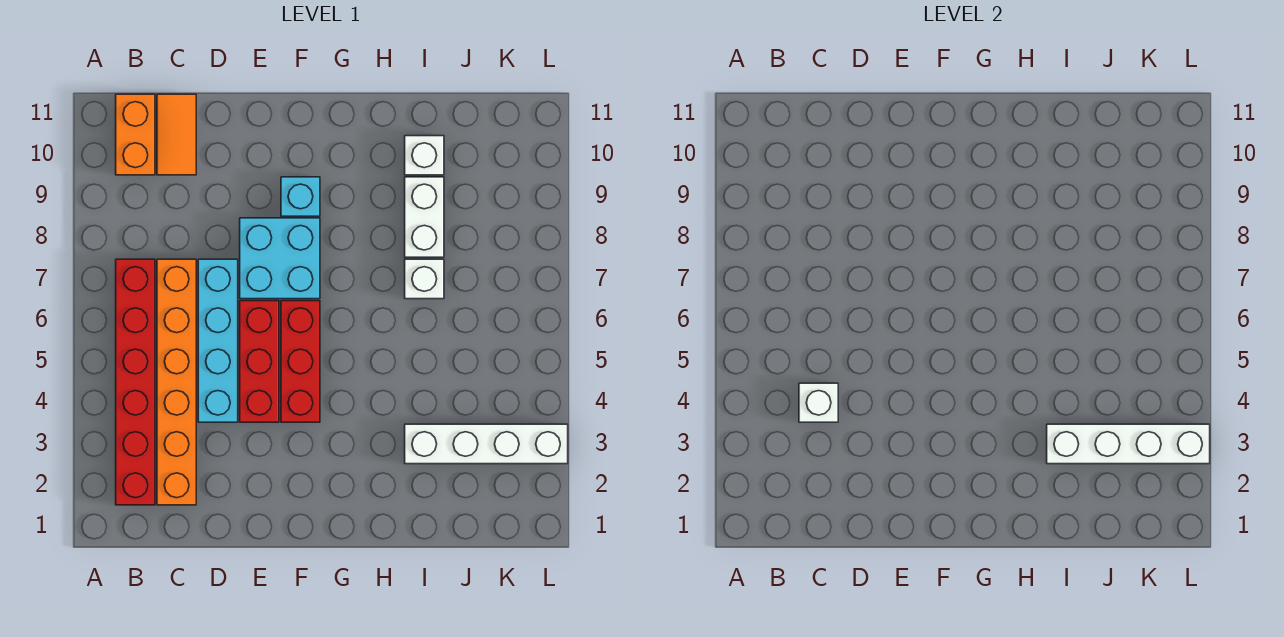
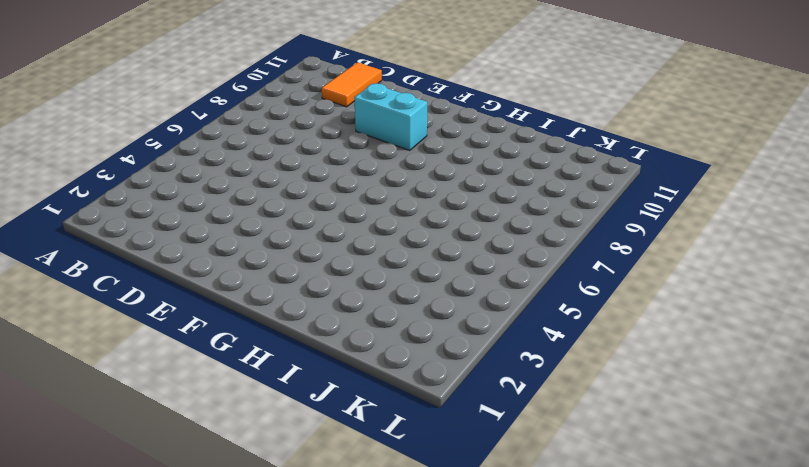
cyan 1x2 brick [354,83,427,150] -> cyan 1x1 brick [281,177,320,216]
none -> red 1x6 brick [116,259,155,505]
none -> orange 1x2 brick [116,94,155,175]
none -> orange 1x6 brick [157,259,196,505]

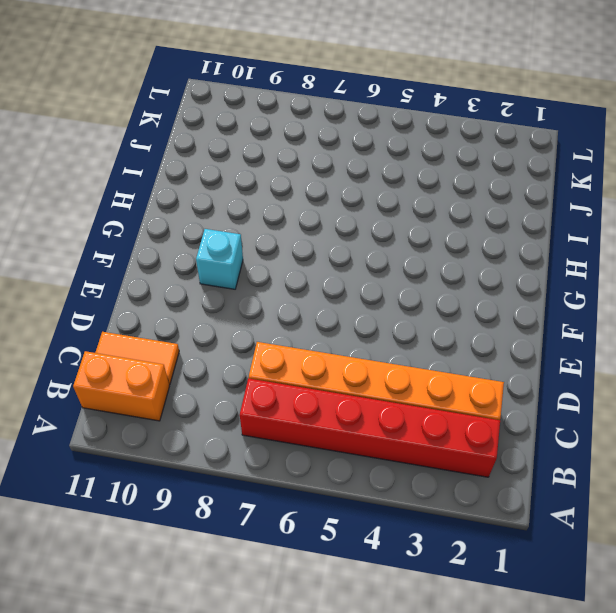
none -> cyan 1x4 brick [198,259,238,422]
none -> red 1x3 brick [240,301,279,422]
none -> cyan 2x2 brick [240,218,320,299]

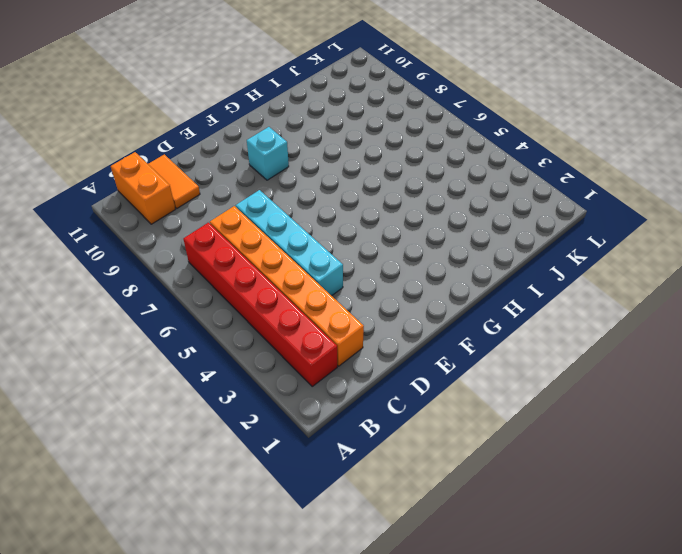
none -> red 1x3 brick [240,301,279,422]
none -> cyan 2x2 brick [240,218,320,299]
none -> red 1x3 brick [281,301,320,422]

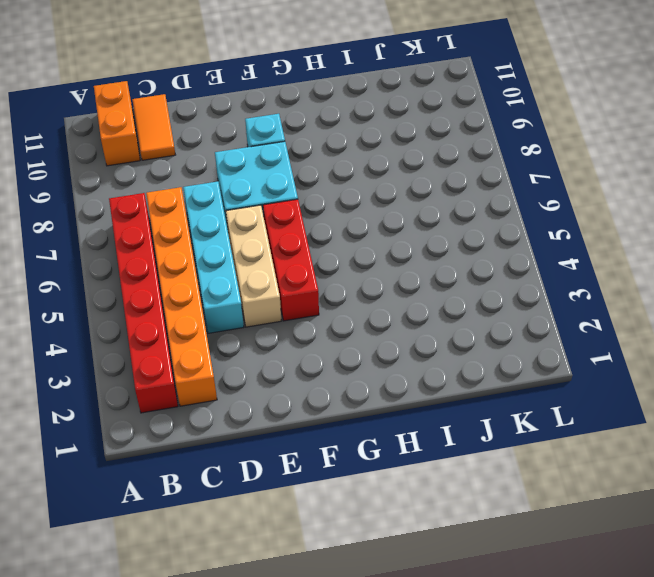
tan 1x3 brick [226,205,282,327] -> red 1x3 brick [240,301,279,422]
none -> white 1x4 brick [405,424,568,464]
none -> white 1x1 brick [405,259,444,299]
none -> white 1x2 brick [405,177,444,257]

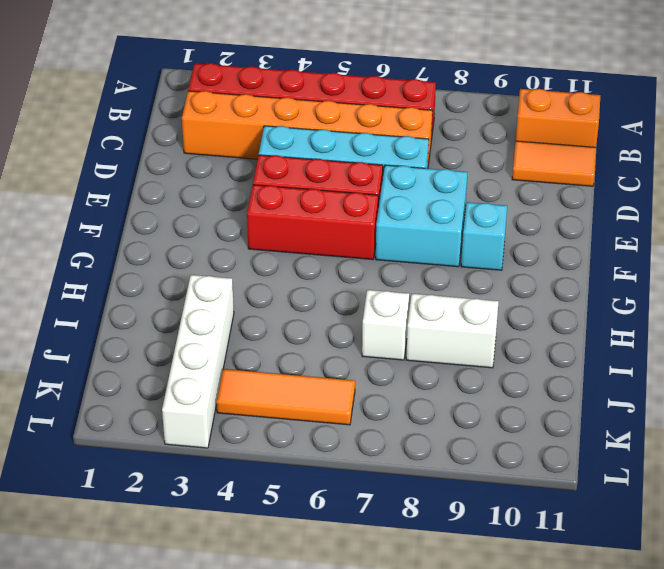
orange 1x3 tile [216,369,355,425] -> none
none -> white 1x1 brick [405,136,444,175]
none -> white 1x1 brick [799,383,838,422]
none -> white 1x4 brick [1047,424,1210,464]

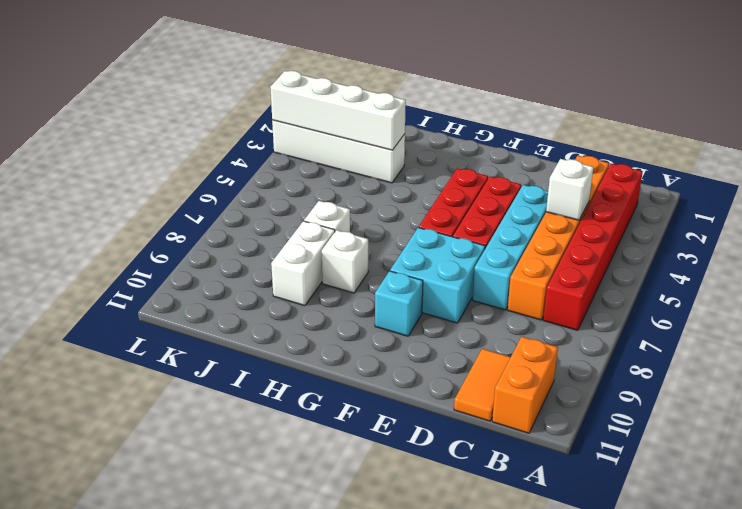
white 1x1 brick [322,230,368,293] -> white 1x1 brick moved to [405,136,444,175]

